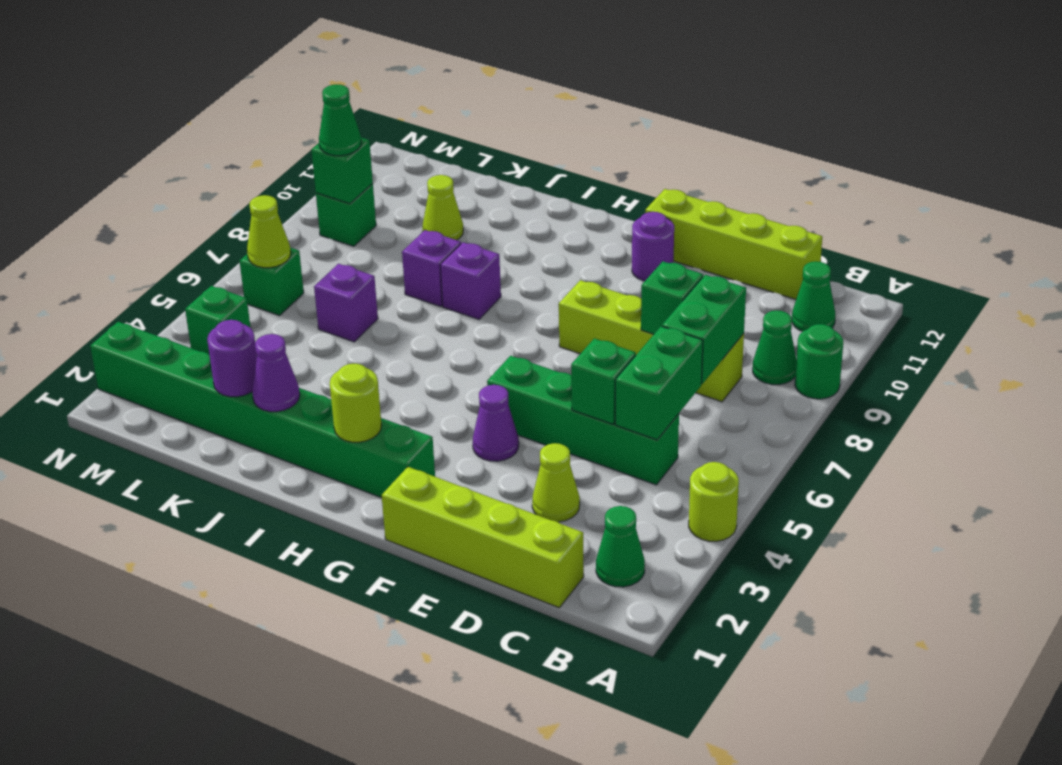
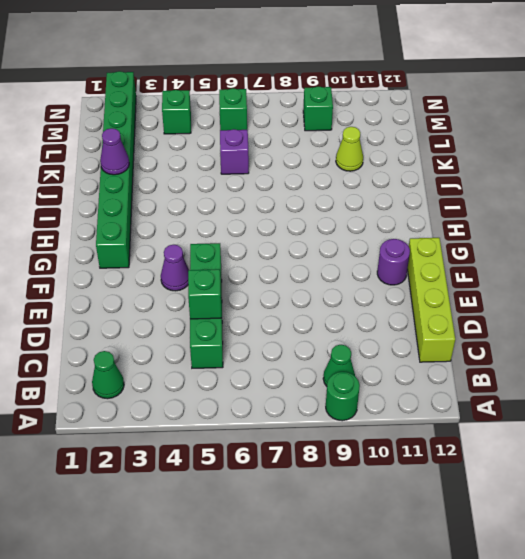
none -> lime 1x1 round brick [689,462,739,541]
none -> green 1x1 cone [792,261,835,332]
none -> lime 1x4 brick [382,467,584,608]
none -> lime 1x4 brick [559,280,744,402]

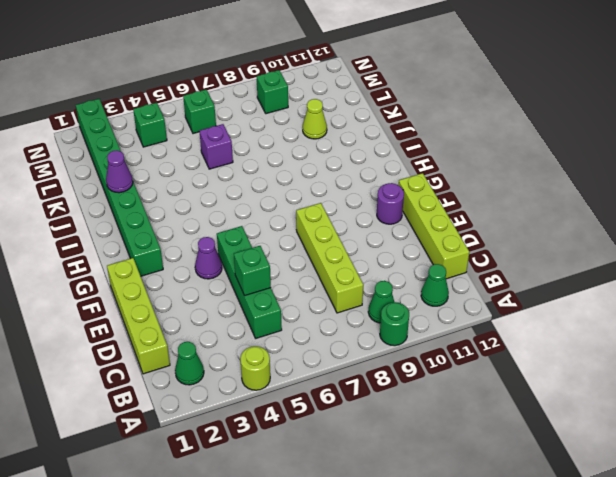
none -> lime 1x1 cone [532,443,580,522]
none -> purple 1x1 brick [440,242,501,319]
none -> purple 1x1 brick [402,230,461,306]
none -> green 1x2 brick [615,326,703,440]

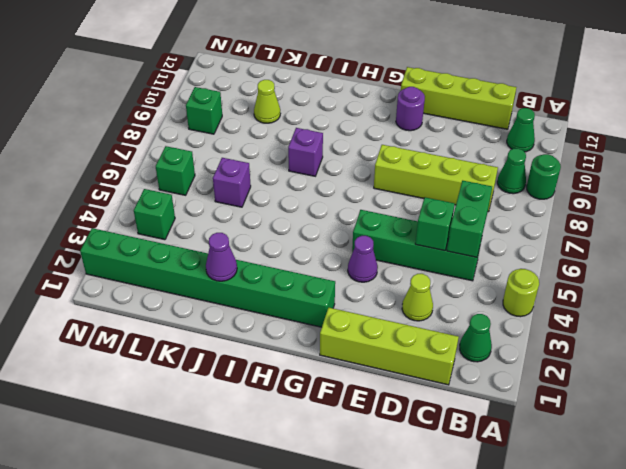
none -> purple 1x1 brick [402,230,461,306]
none -> green 1x2 brick [662,275,746,384]
none -> green 1x1 brick [641,261,703,334]
none -> lime 1x1 round brick [330,364,381,442]

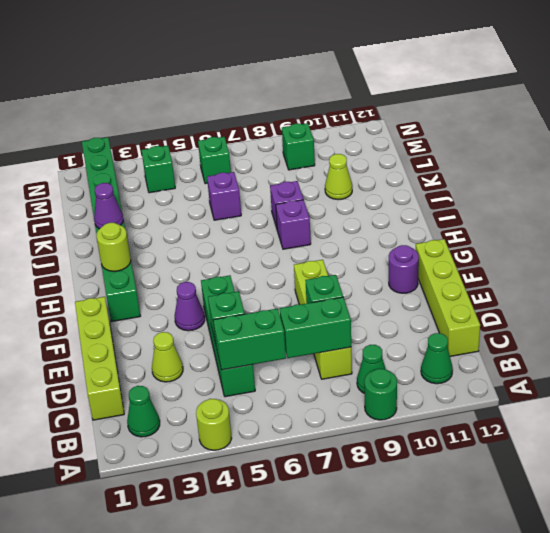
none -> purple 1x1 round brick [207,320,257,397]
none -> lime 1x1 cone [247,195,291,268]
none -> green 1x1 brick [311,138,373,204]
none -> green 1x1 cone [319,84,361,156]

